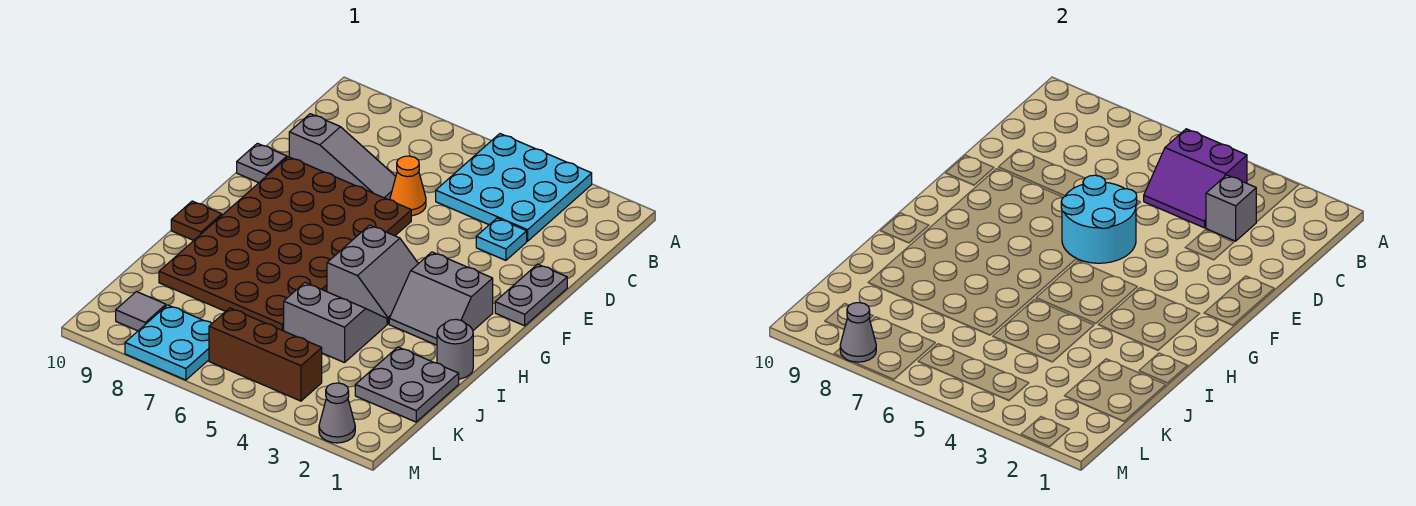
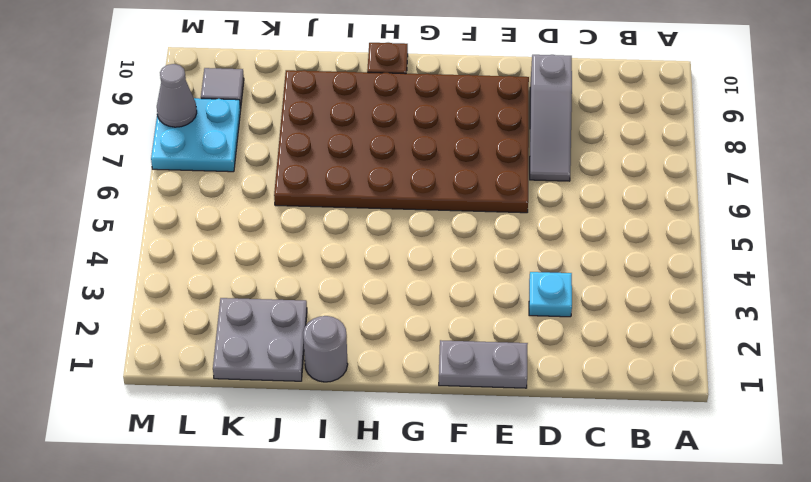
none -> cyan 3x3 plate [436,134,592,241]
none -> orange 1x1 cone [390,156,426,216]
none -> grey 1x1 plate [237,143,287,183]

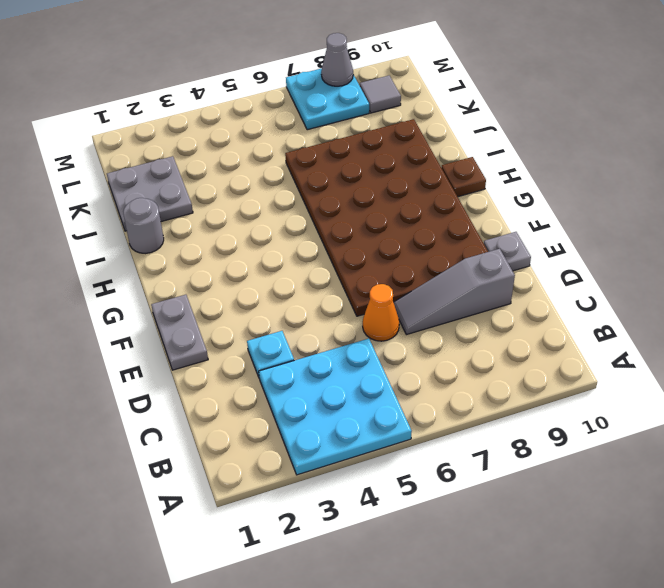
none -> grey 2x2 slope [389,252,493,345]
none -> grey 2x2 slope [327,225,418,324]
none -> grey 2x2 slope [284,283,387,363]

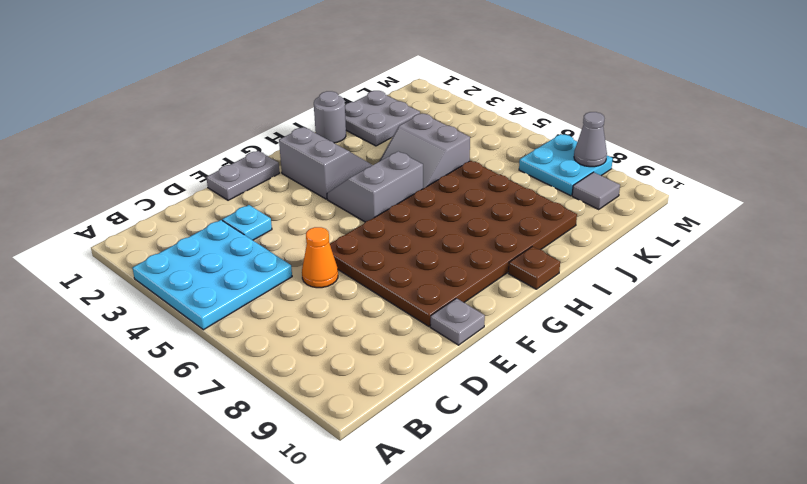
none -> grey 1x3 slope [289,114,396,200]
none -> brown 1x3 brick [209,308,322,401]
none -> grey 1x1 cone [319,383,355,443]

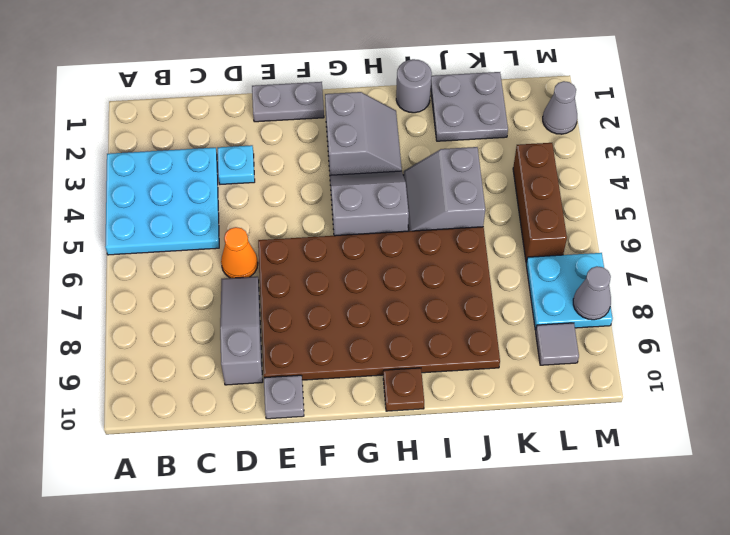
none -> purple 2x2 slope [1144,129,1247,228]
none -> grey 1x1 brick [1206,175,1256,241]
none -> cyan 2x2 round brick [1061,175,1137,263]

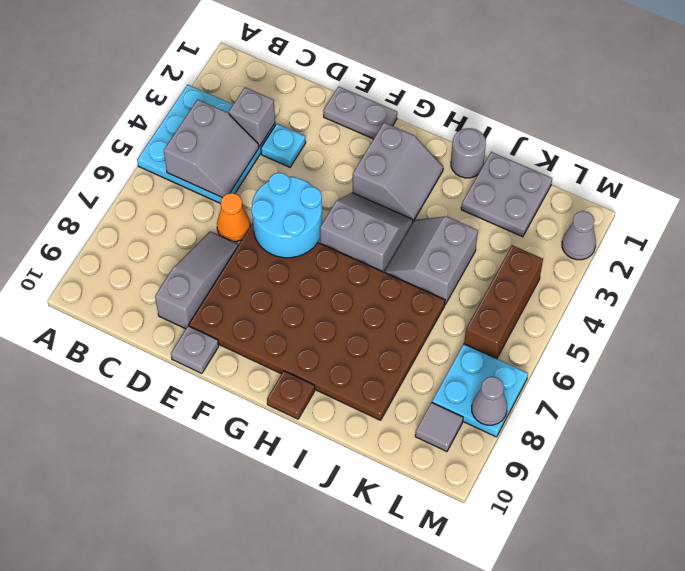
grey 2x2 slope [164,100,259,198] -> purple 2x2 slope [1144,129,1247,228]

